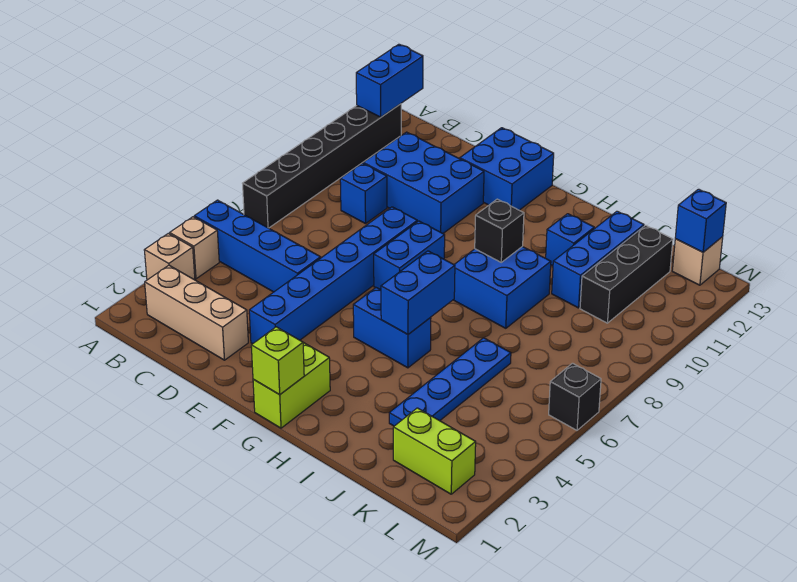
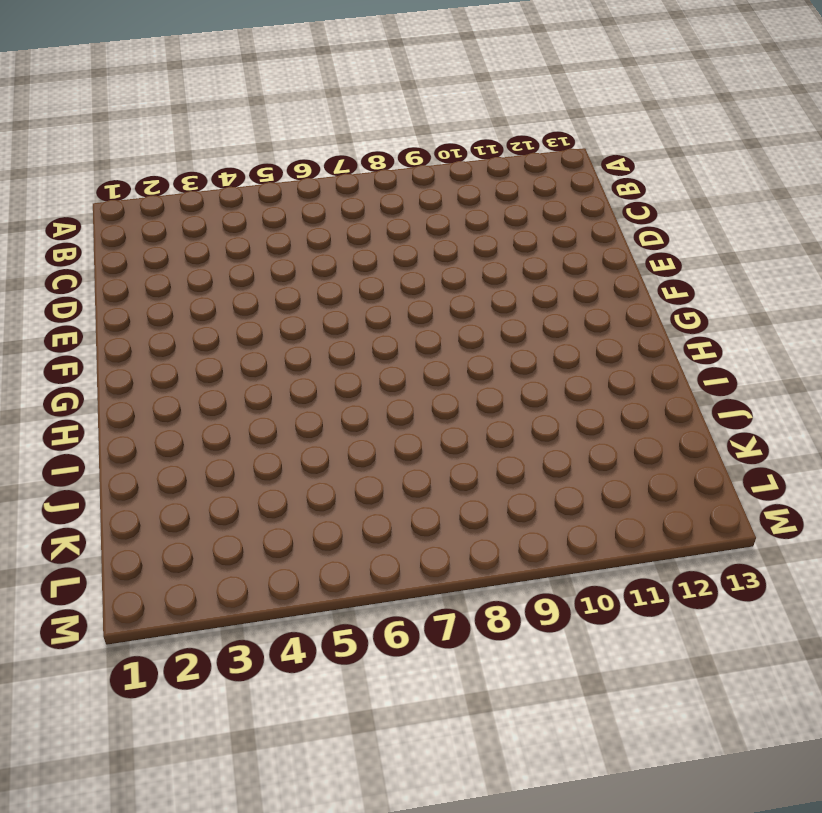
none -> tan 1x1 brick [144,233,195,280]
none -> tan 1x1 brick [170,217,219,279]
none -> blue 1x4 brick [194,200,321,292]

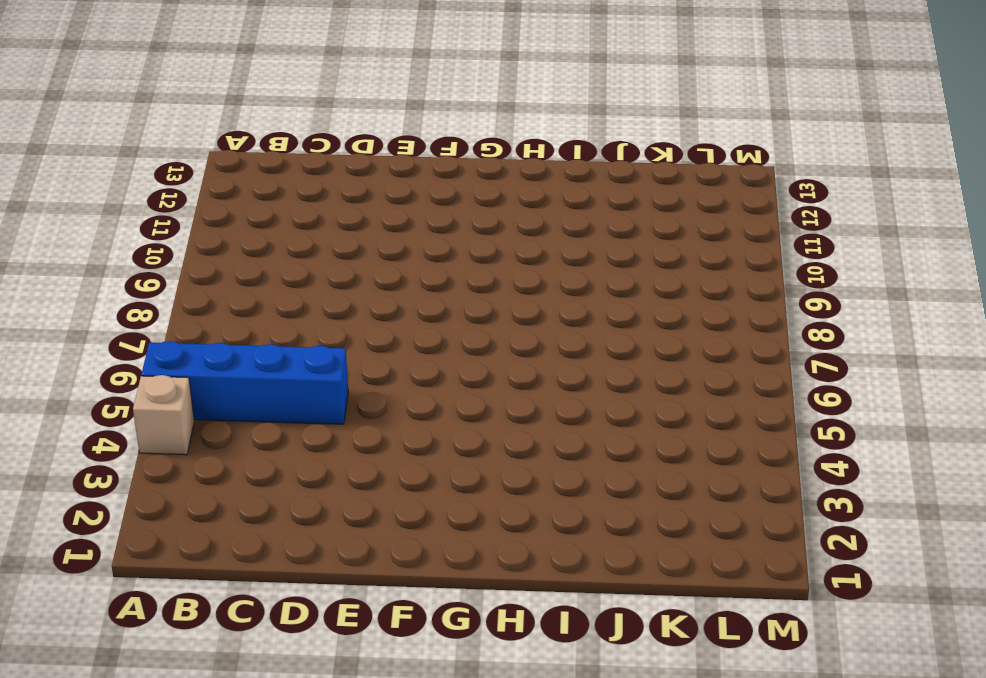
none -> tan 1x1 brick [144,233,195,280]
none -> black 1x6 brick [242,104,401,228]
none -> tan 1x3 brick [145,265,248,360]

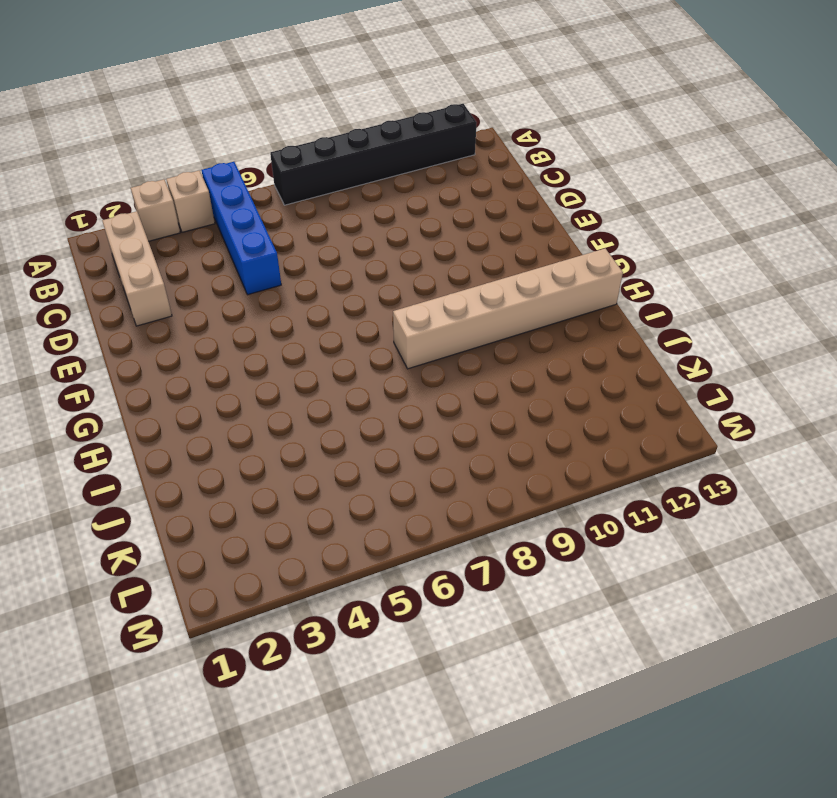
tan 1x6 brick [393,248,623,369] -> blue 2x2 brick [454,247,551,328]
none -> blue 1x1 brick [340,163,387,224]
none -> blue 2x3 brick [363,132,484,233]
none -> blue 1x6 brick [249,207,417,344]

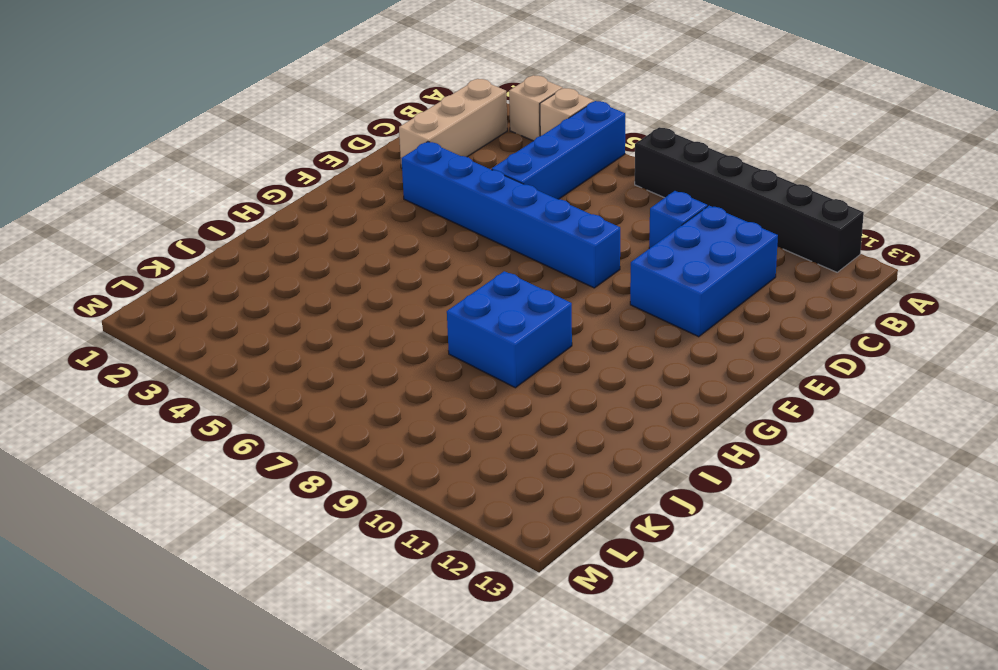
none -> blue 2x2 brick [460,128,554,210]
none -> blue 1x2 brick [374,221,445,290]
none -> lime 1x2 brick [253,342,330,428]

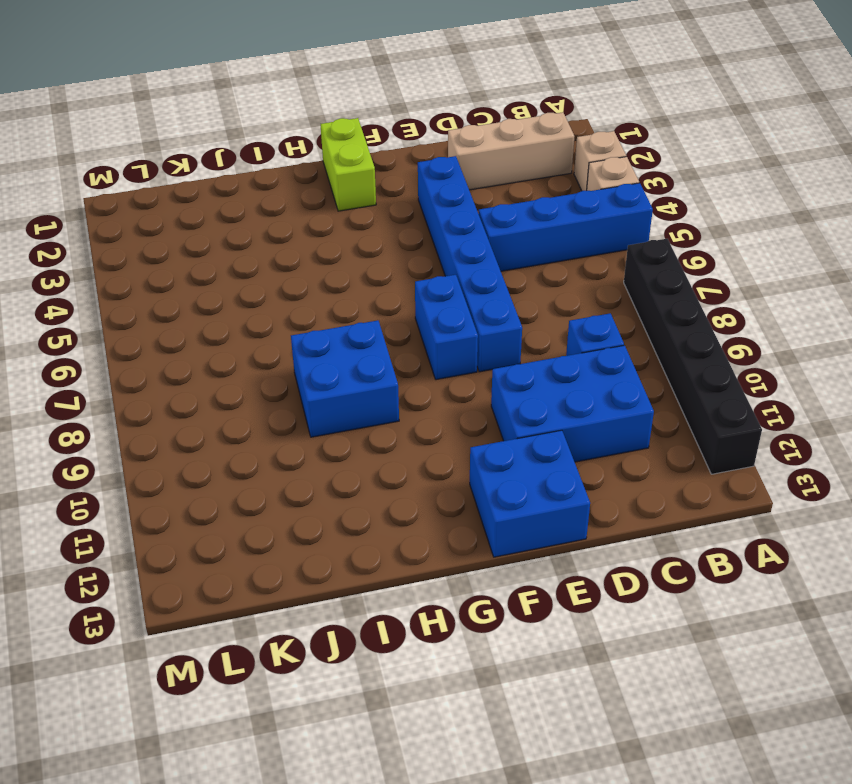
none -> blue 1x2 brick [353,288,431,368]
none -> blue 1x1 brick [546,214,594,266]
none -> blue 1x4 plate [389,338,511,426]

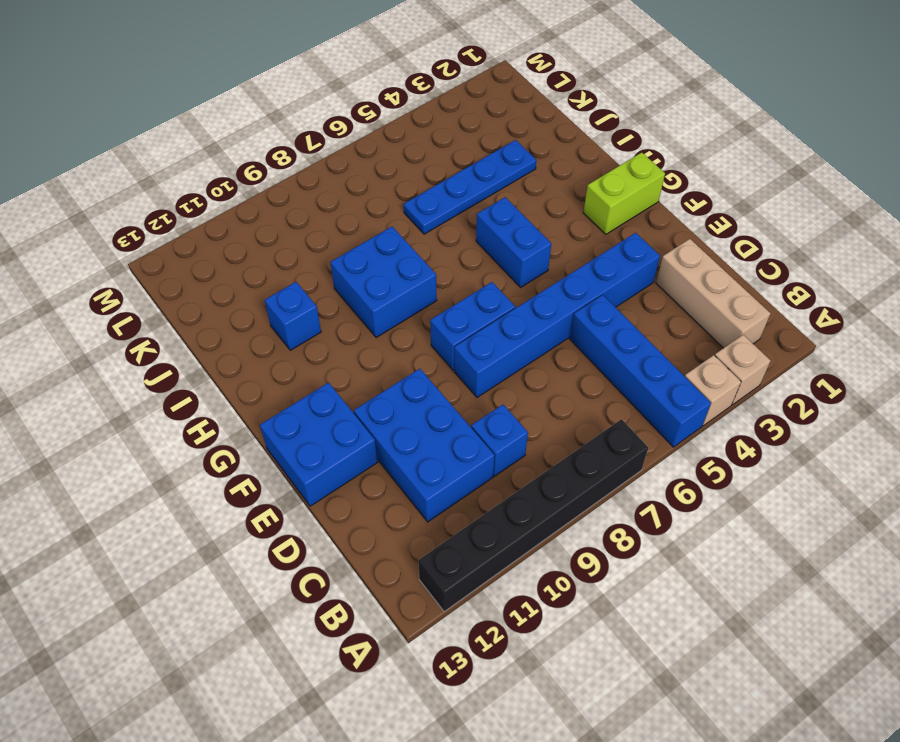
none -> blue 1x3 brick [552,211,644,308]
none -> lime 1x2 brick [393,408,476,494]
none -> black 1x3 brick [580,225,673,323]

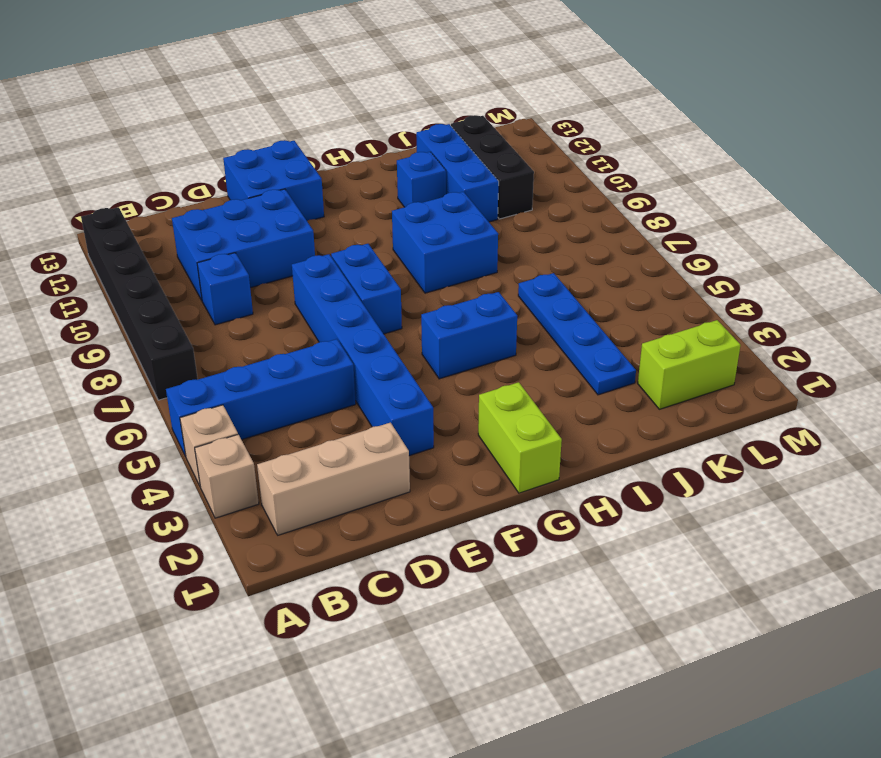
none -> tan 1x1 brick [672,237,723,285]
none -> black 1x1 brick [549,363,601,430]
none -> blue 1x2 brick [356,44,423,117]

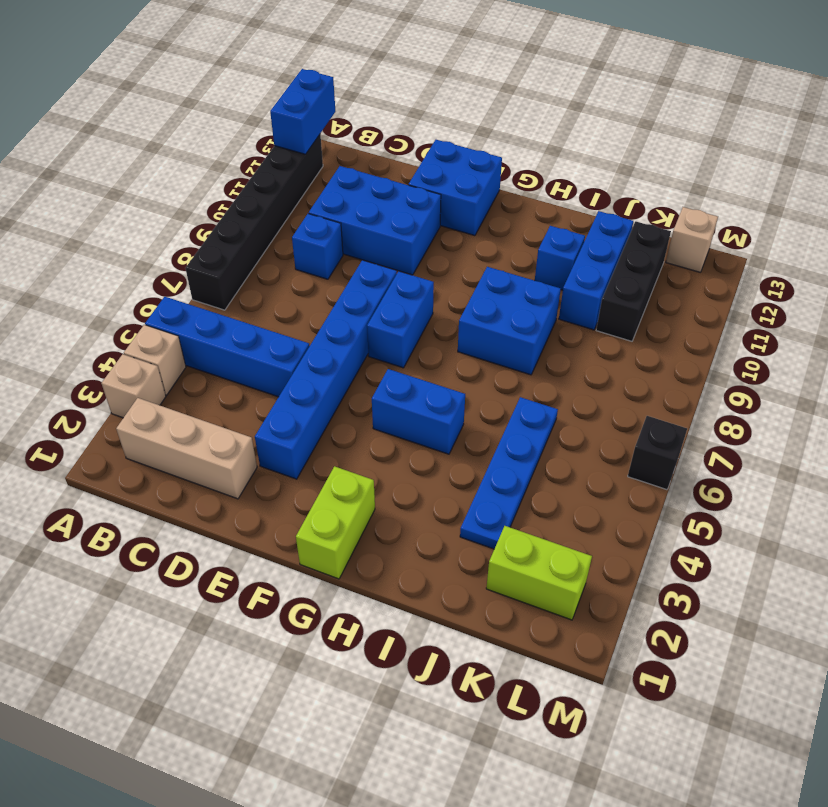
none -> lime 1x1 brick [251,327,304,395]
none -> blue 1x2 brick [381,251,455,334]
none -> black 1x1 brick [475,199,524,262]

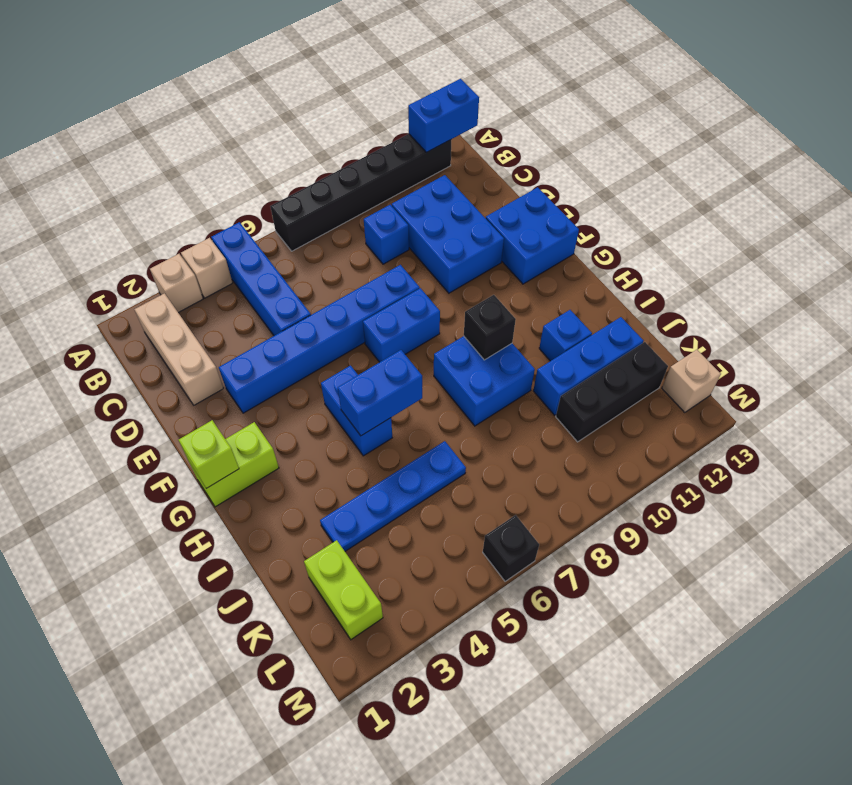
none -> blue 1x1 brick [675,189,726,252]

